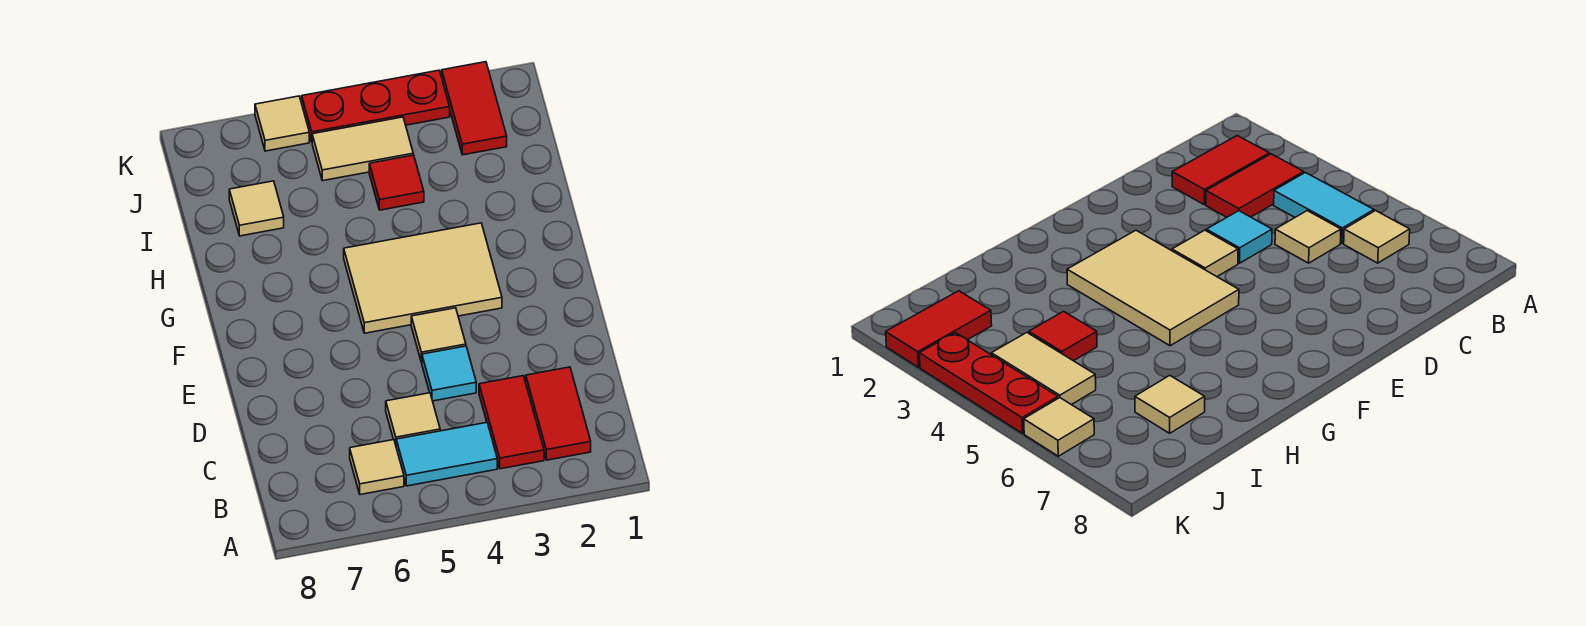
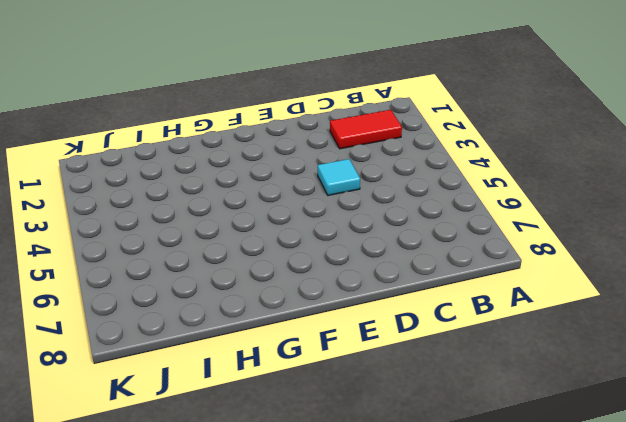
none -> red 1x2 tile [479,376,544,469]
none -> cyan 1x2 tile [396,422,497,486]
none -> tan 1x1 tile [350,440,404,495]

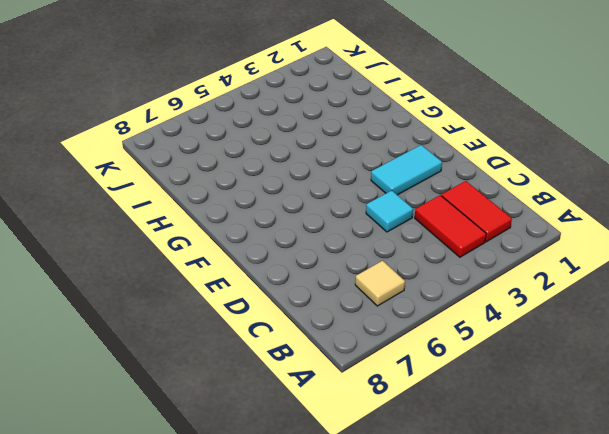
cyan 1x2 tile [371,145,442,195] -> cyan 1x2 tile moved to [396,422,497,486]
none -> tan 1x1 tile [386,393,440,444]
none -> tan 1x1 tile [411,308,466,363]
none -> tan 2x3 tile [344,223,502,333]

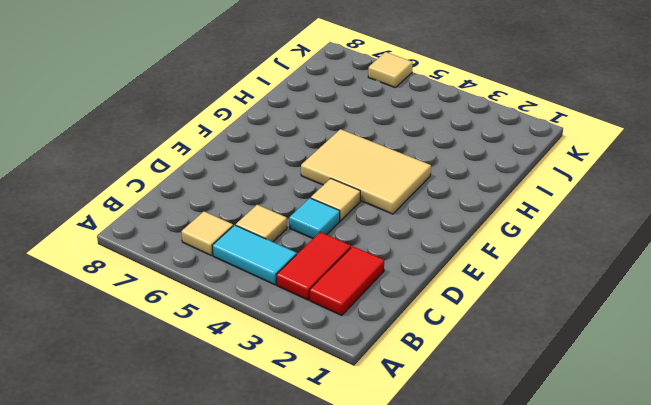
none -> red 1x1 tile [369,155,424,210]
none -> tan 1x1 tile [229,181,284,236]
none -> red 1x2 tile [442,62,507,155]

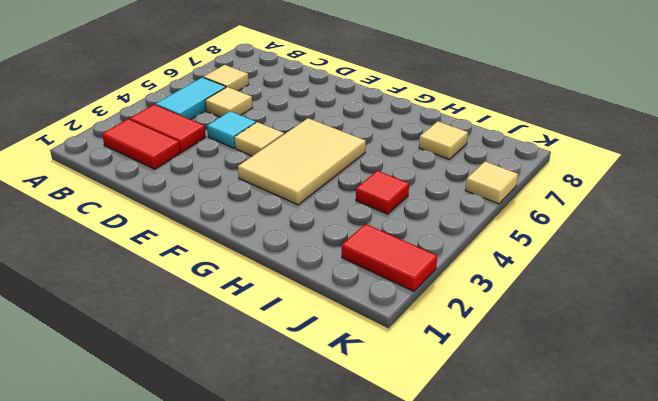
none -> tan 1x2 tile [312,117,413,181]
none -> red 1x3 plate [302,70,450,141]

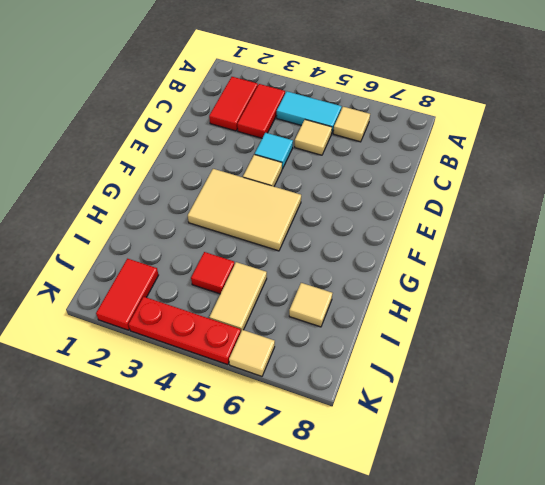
tan 1x2 tile [209,262,267,331] -> tan 1x2 tile turned to [312,117,413,181]

